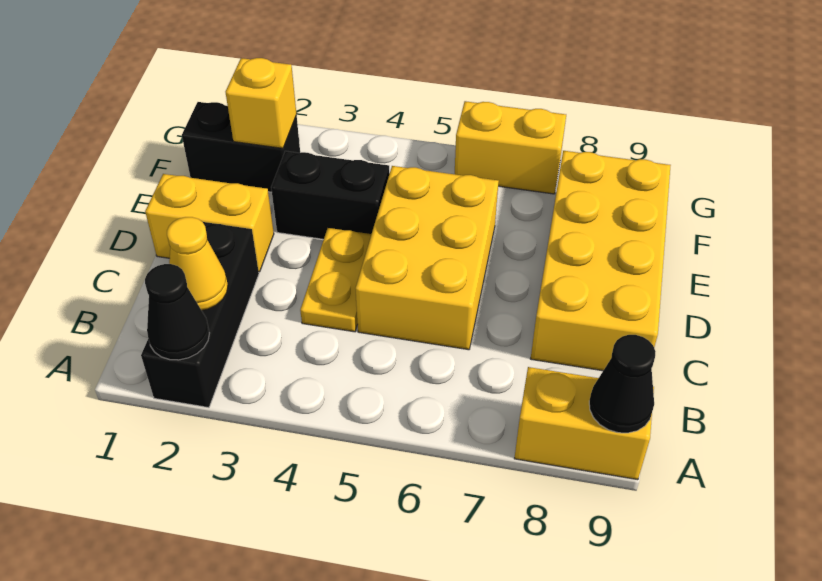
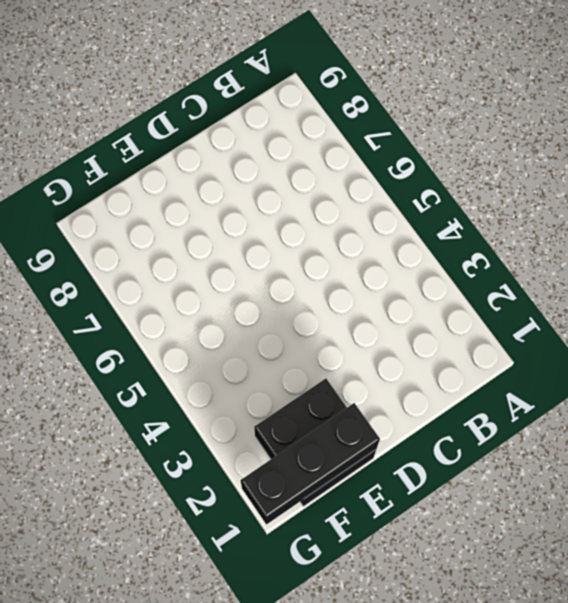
black 2x2 brick [254,379,376,506] -> black 1x2 brick [182,102,300,192]
black 1x3 brick [241,403,380,524] -> black 1x3 brick moved to [141,222,259,408]
none -> yellow 1x2 brick [514,367,654,480]
none -> yellow 1x2 plate [300,228,371,332]
none -> yellow 2x3 brick [355,166,499,350]

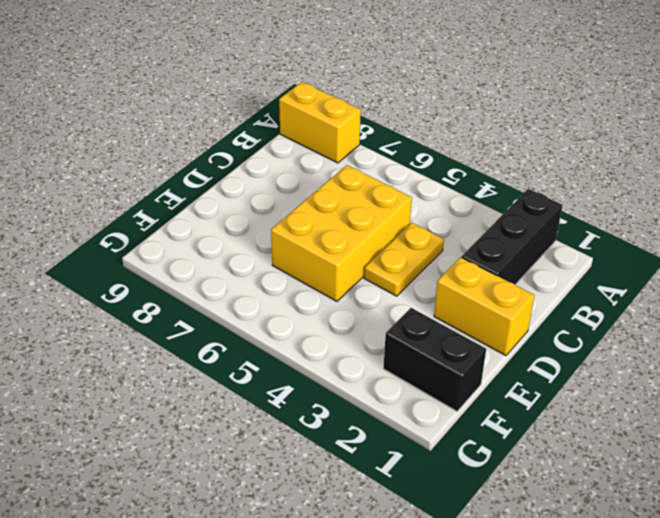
none -> yellow 2x4 brick [531,151,671,371]
none -> black 1x2 brick [271,151,390,239]
none -> yellow 1x2 brick [455,101,566,194]

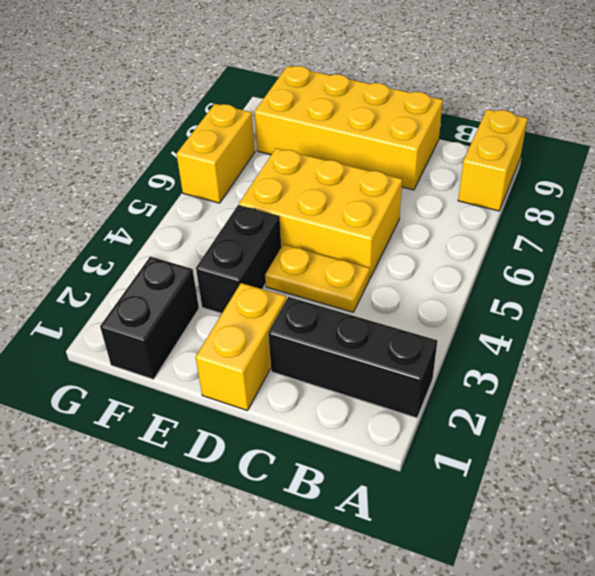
none -> black 1x1 cone [145,264,209,360]
none -> black 1x1 cone [589,335,656,433]
none -> yellow 1x1 cone [167,217,228,310]

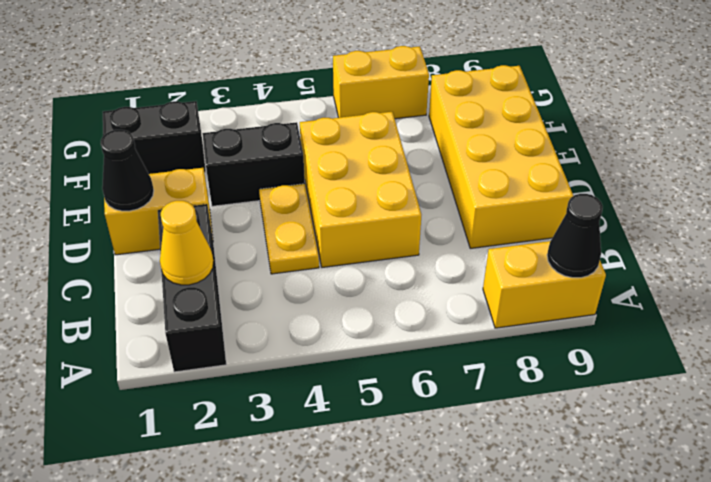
black 1x1 cone [101,130,154,211] -> black 1x1 cone moved to [145,264,209,360]
none -> yellow 1x1 brick [226,58,297,148]

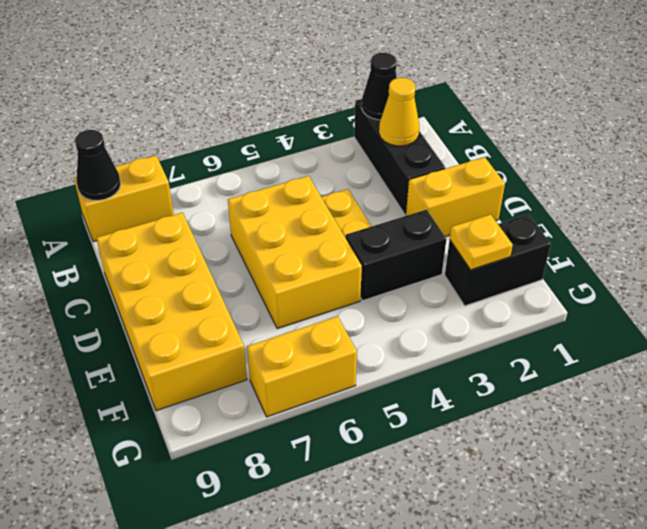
yellow 1x1 plate [450,214,513,270] -> yellow 1x1 brick [226,58,297,148]

